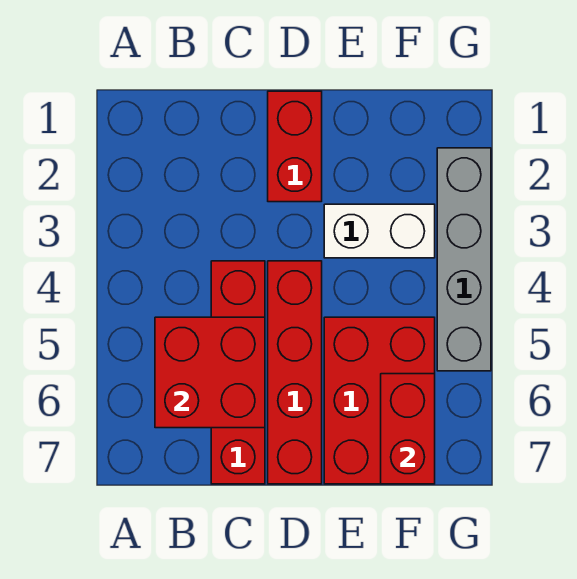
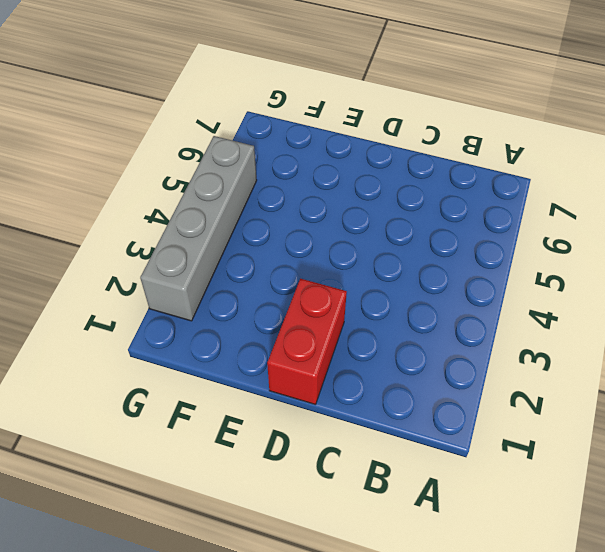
none -> red 1x4 brick [211,261,265,484]
none -> red 1x4 brick [268,261,322,484]

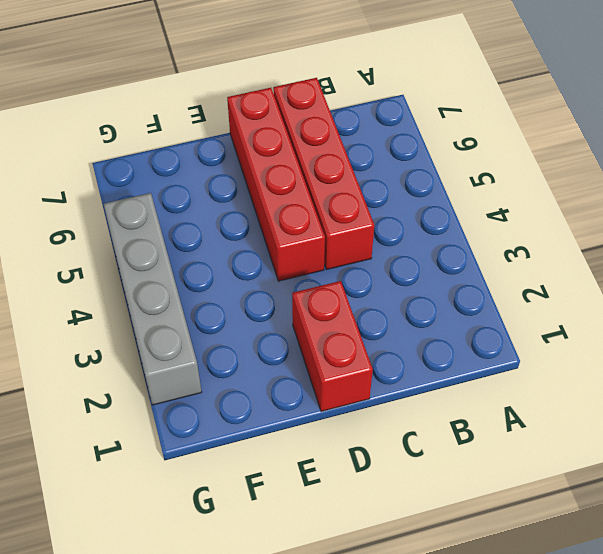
none -> white 1x2 brick [324,204,435,258]
none -> red 2x3 brick [324,317,435,484]

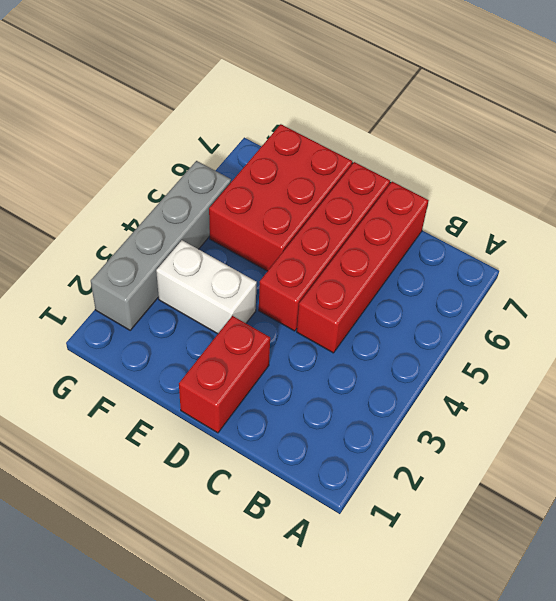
none -> red 2x2 brick [155,317,265,428]
none -> red 1x2 brick [381,374,435,484]

